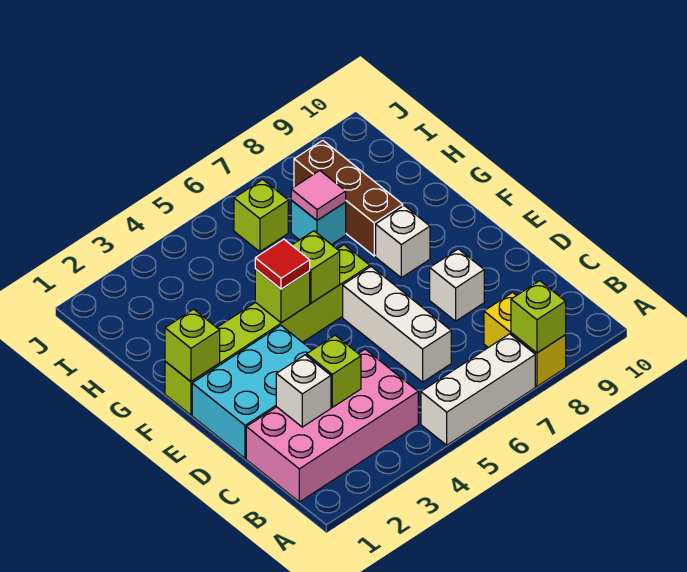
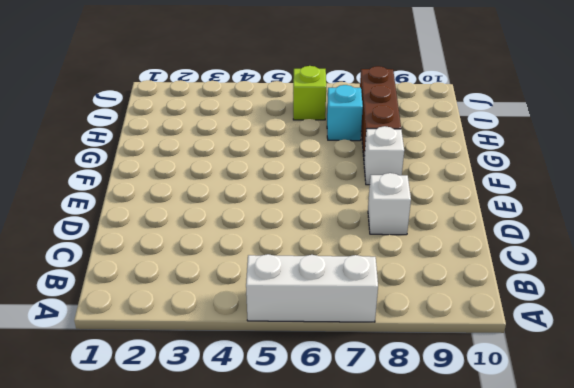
none -> yellow 1x2 brick [484,293,566,386]
none -> pink 2x4 brick [246,349,418,502]
none -> white 1x3 brick [343,267,451,382]

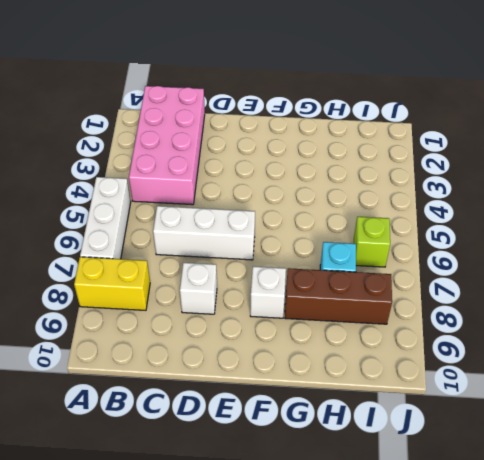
none -> cyan 2x3 brick [192,325,312,458]
none -> lime 1x6 brick [165,245,370,415]
none -> lime 1x1 brick [511,281,566,353]

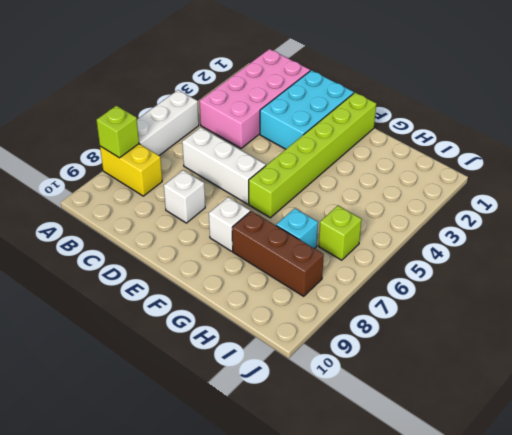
none -> white 1x1 brick [276,355,331,427]
none -> lime 1x1 brick [307,335,361,407]
none -> lime 1x1 brick [165,309,220,381]

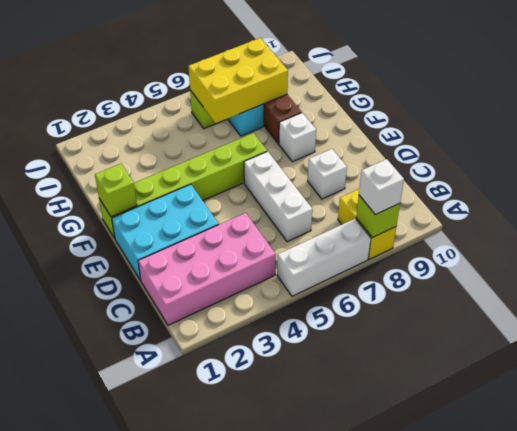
white 1x1 brick [359,159,404,215] -> white 1x1 brick moved to [276,355,331,427]
yellow 2x3 brick [189,38,288,123] -> pink 1x1 tile [291,171,346,220]
none -> lime 1x1 brick [307,335,361,407]
none -> lime 1x1 brick [255,269,310,323]
none -> lime 1x1 brick [292,231,340,303]

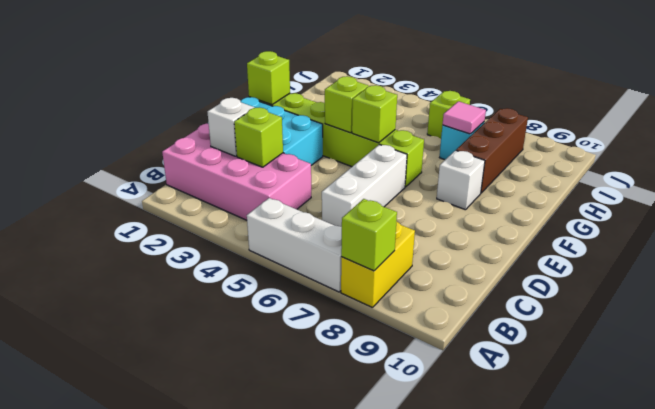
none -> white 1x1 brick [430,249,484,321]
none -> red 1x1 tile [255,239,310,289]

